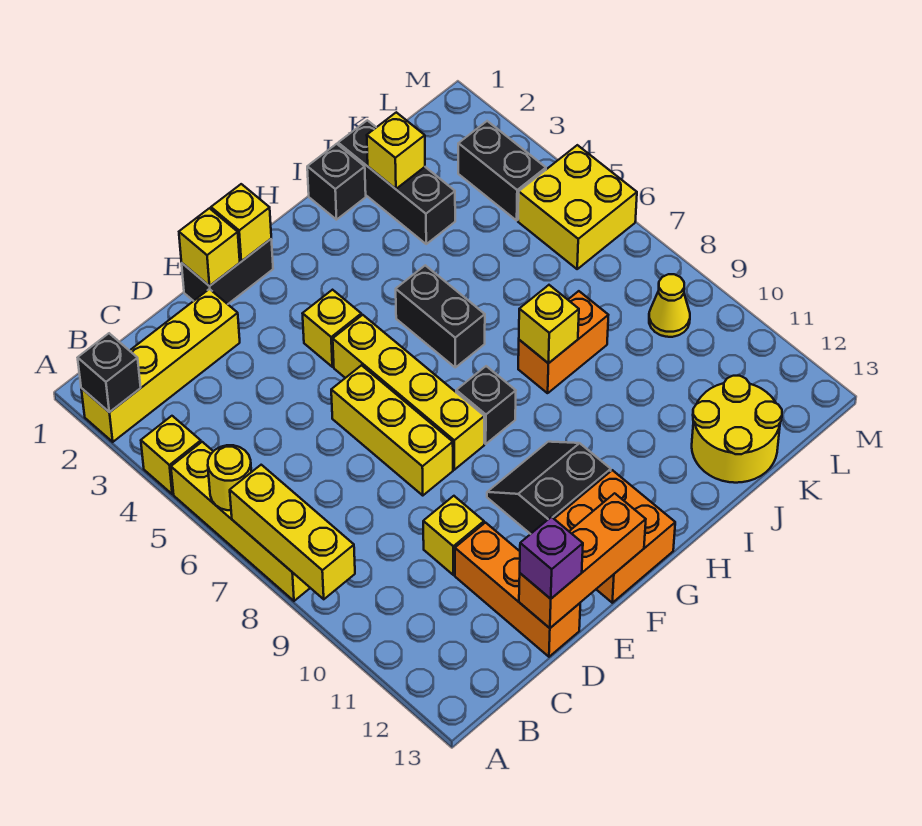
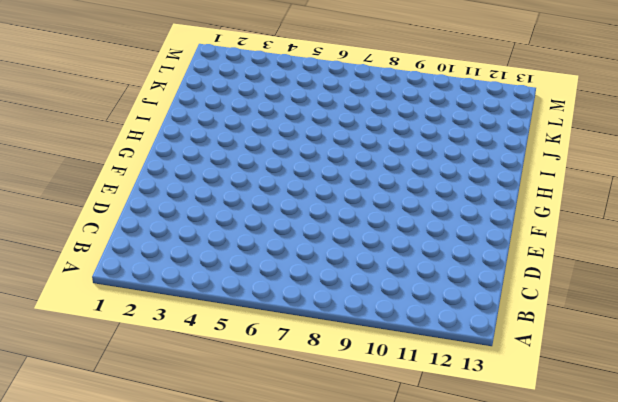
none -> yellow 1x4 brick [81,289,240,442]
none -> yellow 1x1 brick [141,416,201,494]
none -> yellow 1x4 brick [171,442,310,601]

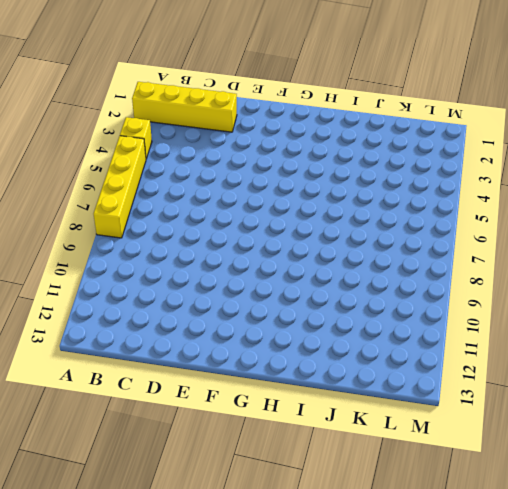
none -> yellow 1x1 brick [423,496,484,575]
none -> orange 1x3 brick [455,523,580,657]
none -> black 1x2 brick [182,239,273,304]

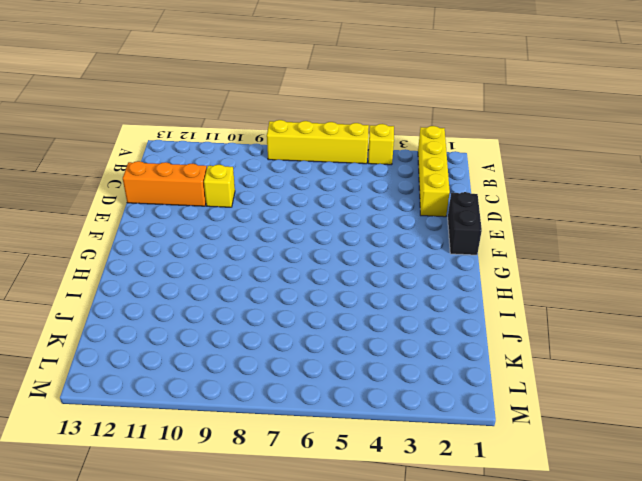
none -> yellow 1x3 brick [331,365,453,496]
none -> yellow 1x1 brick [302,290,361,367]
none -> yellow 1x4 brick [333,315,484,470]

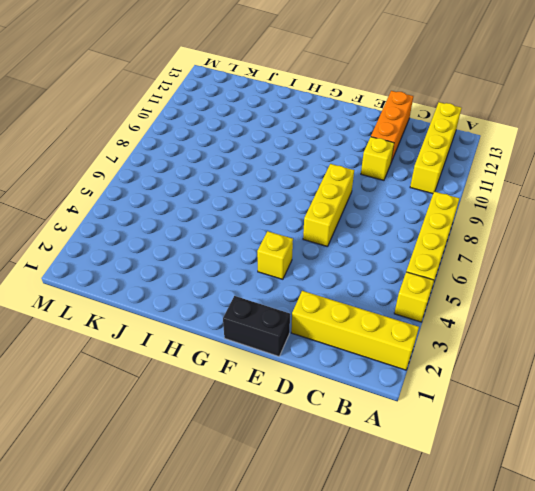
yellow 1x4 brick [410,102,461,194] -> yellow 1x4 brick moved to [333,315,484,470]
none -> black 2x2 slope [487,442,611,534]
none -> orange 2x2 brick [554,470,675,603]
none -> black 1x1 brick [456,366,516,444]

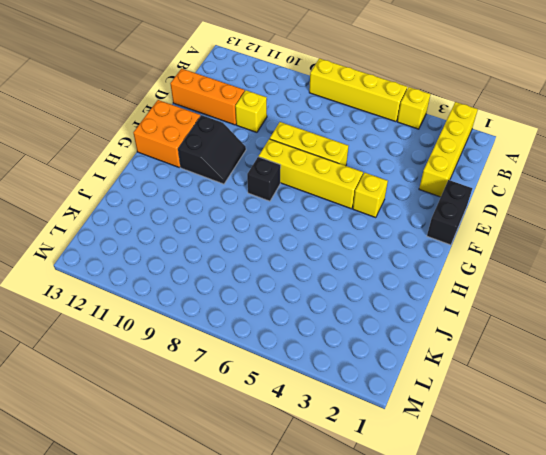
none -> black 1x2 brick [396,265,485,367]
none -> black 1x1 brick [307,144,366,220]
none -> orange 1x2 brick [518,291,608,393]

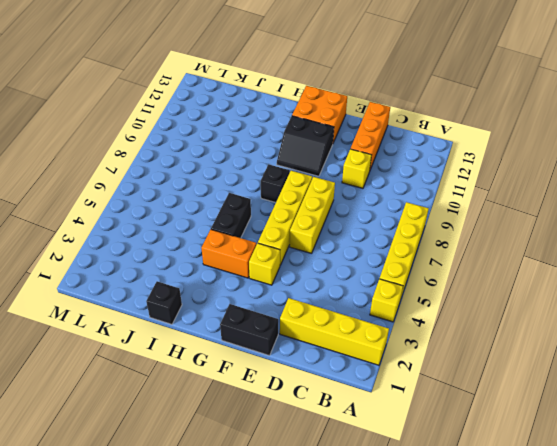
orange 1x2 brick [201,230,256,278] -> orange 1x2 brick moved to [518,291,608,393]
none -> black 1x3 brick [338,120,455,244]
none -> yellow 2x2 round brick [692,376,782,483]
none -> black 1x2 brick [458,121,546,220]

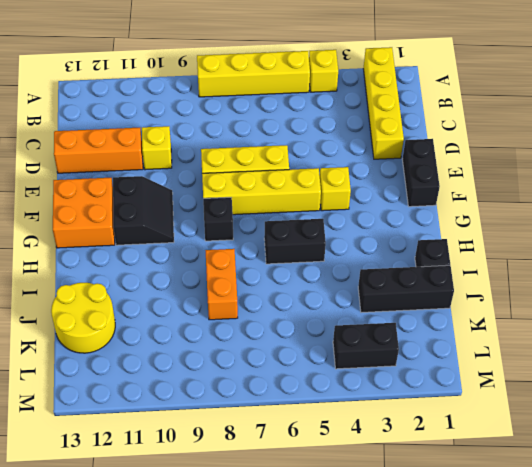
none -> yellow 2x2 brick [518,145,637,269]
none -> yellow 1x1 cone [649,274,690,337]
none -> black 1x1 brick [78,333,141,412]

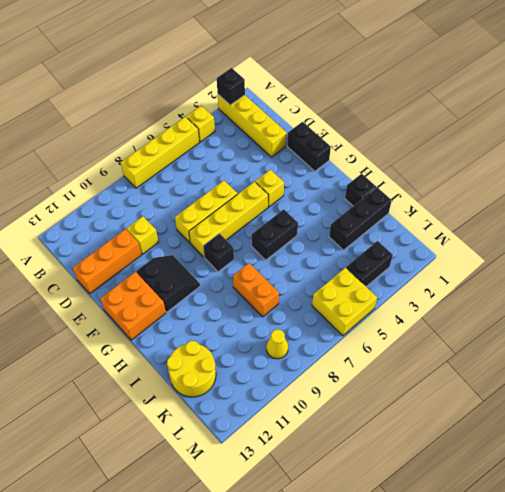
none -> yellow 1x1 round brick [208,445,251,510]
none -> yellow 1x3 brick [230,465,355,599]
none -> orange 1x3 brick [519,493,646,628]

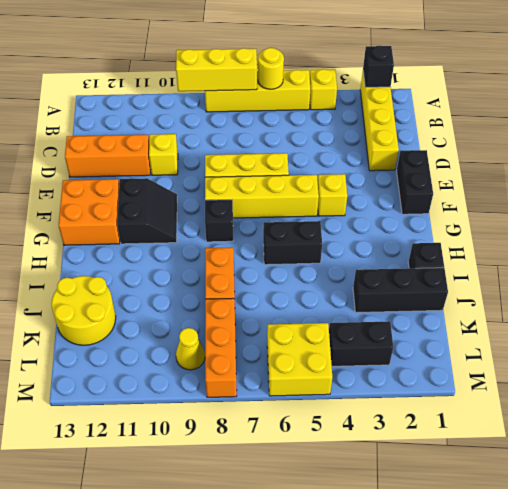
orange 1x3 brick [205,298,237,397] -> orange 1x3 brick moved to [519,493,646,628]
none -> yellow 1x1 brick [179,208,240,286]
none -> yellow 1x1 brick [211,184,271,261]
none -> yellow 1x1 brick [519,285,579,363]

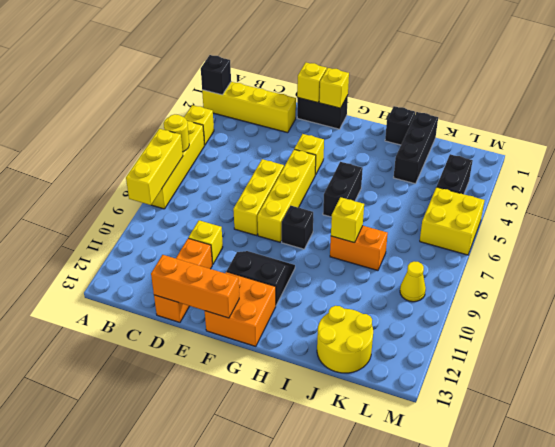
none -> yellow 1x1 brick [367,112,425,189]
none -> purple 1x1 brick [520,517,583,599]

